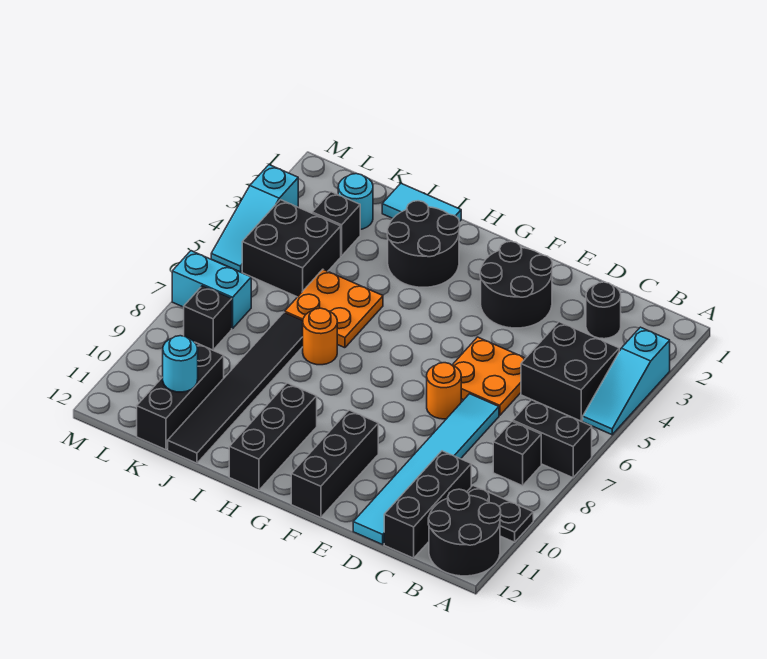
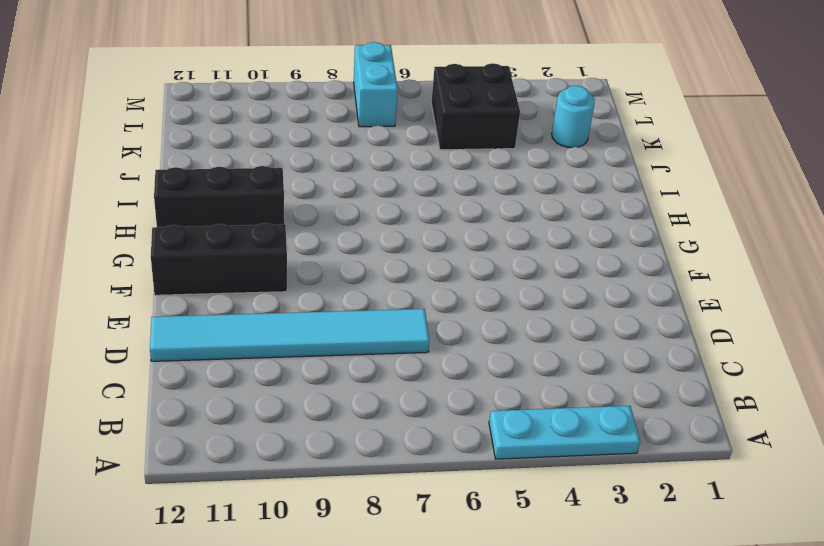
cyan 1x3 plate [489,406,640,459] -> cyan 1x3 slope [583,327,670,435]
none -> black 1x2 brick [513,400,592,478]
none -> black 1x2 plate [467,486,533,542]
none -> black 2x2 round brick [428,489,501,576]

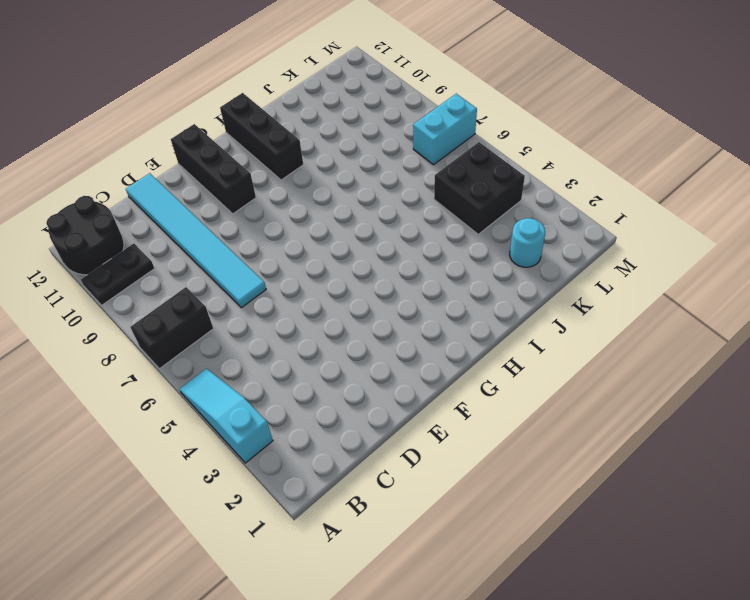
none -> black 2x2 brick [521,322,619,421]
none -> black 1x1 brick [493,421,541,486]
none -> black 1x1 round brick [586,282,621,339]

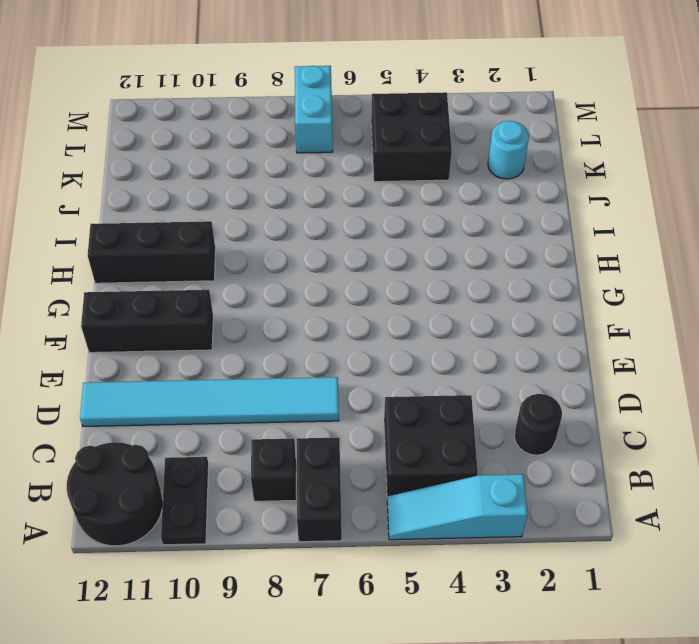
none -> black 1x3 brick [384,451,471,558]
none -> orange 2x2 plate [453,337,525,416]
none -> black 2x2 round brick [480,241,552,328]

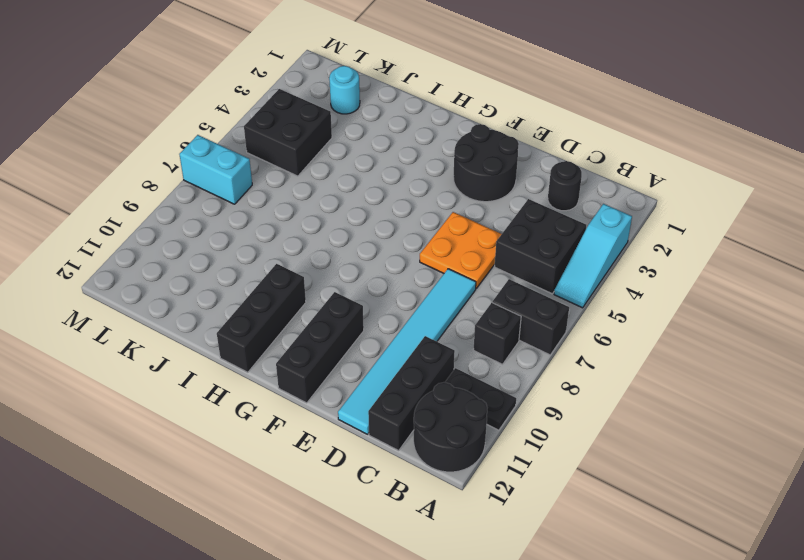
none -> orange 1x1 round brick [427,363,461,419]
none -> black 2x2 round brick [387,201,460,287]
none -> cyan 1x2 tile [382,183,461,222]

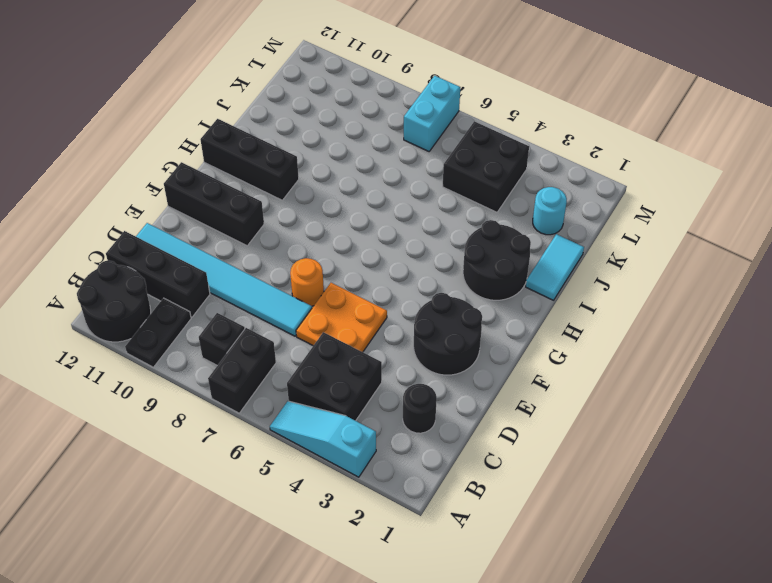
none -> orange 2x2 plate [285,270,383,348]
none -> orange 1x1 round brick [303,308,337,365]
none -> black 1x6 tile [168,312,303,463]

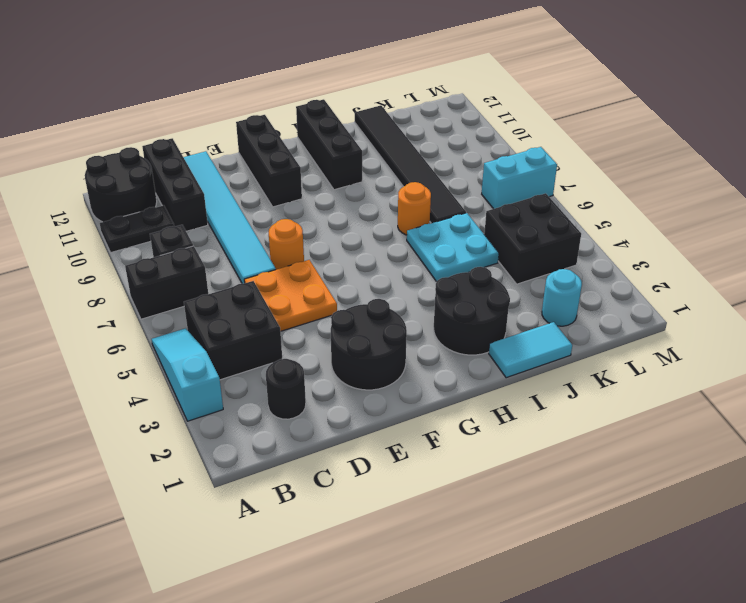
cyan 2x2 plate [407,213,499,282] -> orange 2x2 plate [285,270,383,348]
none -> black 1x1 brick [312,192,360,256]
none -> black 1x3 brick [137,343,224,450]
none -> black 1x1 brick [184,286,232,350]

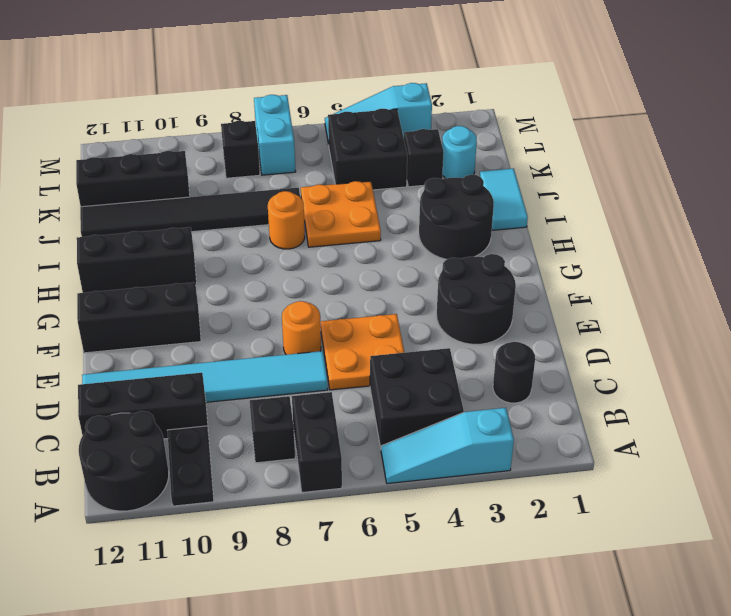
none -> cyan 1x1 round brick [163,336,198,392]

